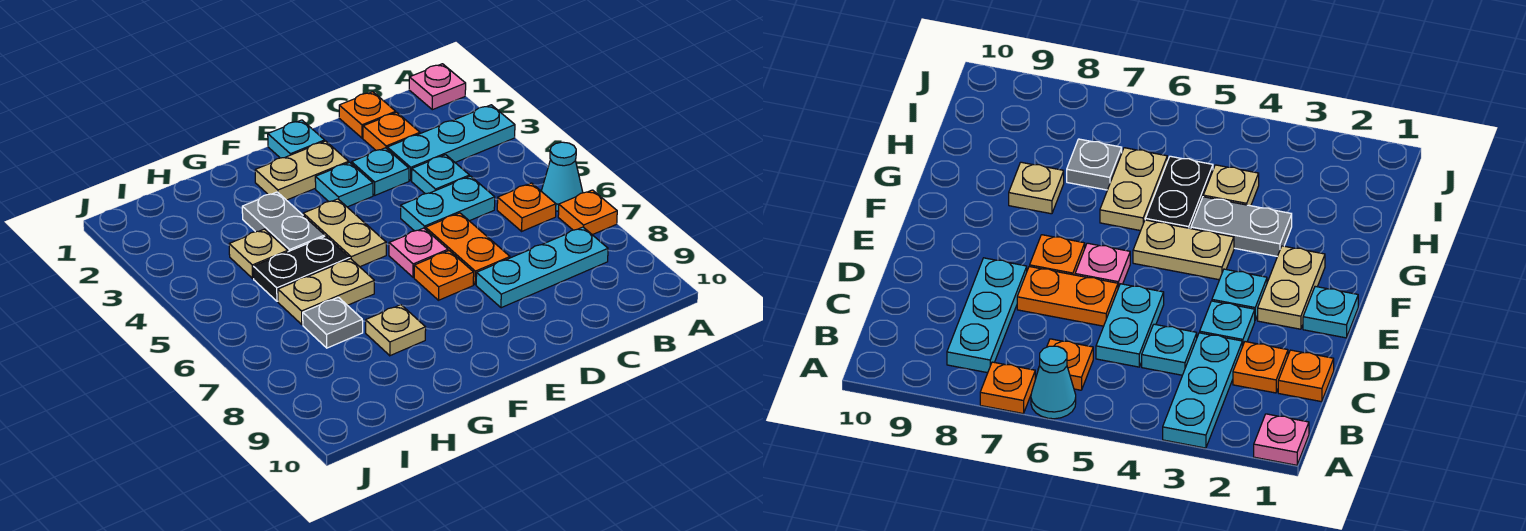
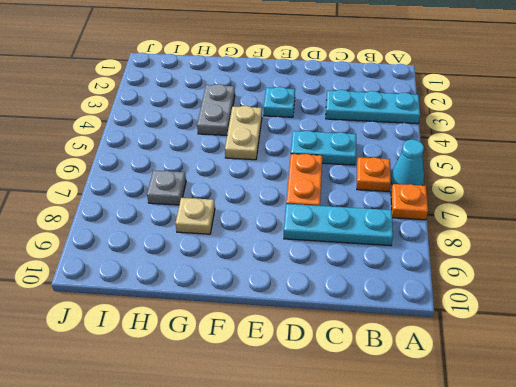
none -> pink 1x1 plate [409,64,466,110]
none -> orange 1x1 plate [339,92,396,138]
none -> orange 1x1 plate [363,112,420,150]

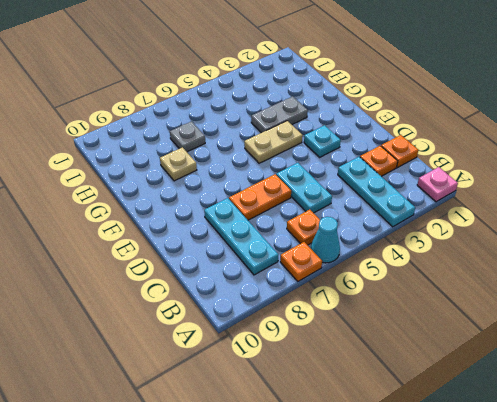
none -> cyan 1x1 plate [412,155,469,194]
none -> cyan 1x1 plate [352,148,409,195]
none -> cyan 1x1 plate [268,120,325,158]

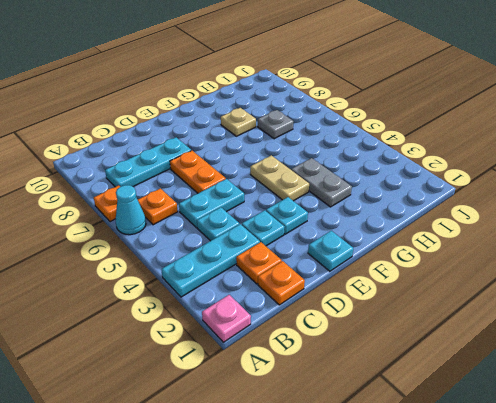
none -> tan 1x2 plate [255,141,349,200]
none -> pink 1x1 plate [389,228,448,277]
none -> orange 1x1 plate [414,251,474,300]

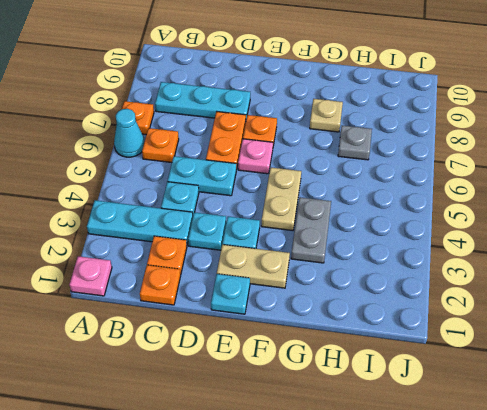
none -> black 1x2 plate [253,236,349,301]
none -> tan 1x2 plate [278,259,374,324]
none -> tan 1x1 plate [229,229,288,278]

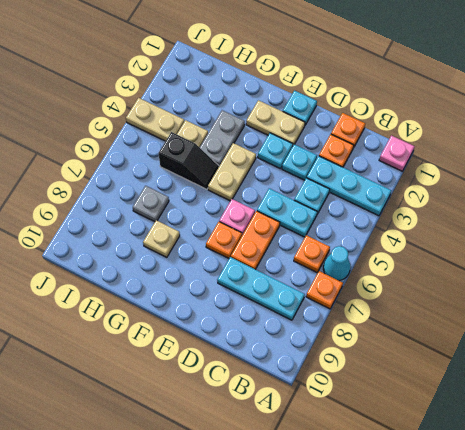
black 1x2 slope [159,132,219,189] -> black 1x2 plate [253,236,349,301]
tan 1x2 plate [126,98,184,141] -> tan 1x2 plate moved to [278,259,374,324]

